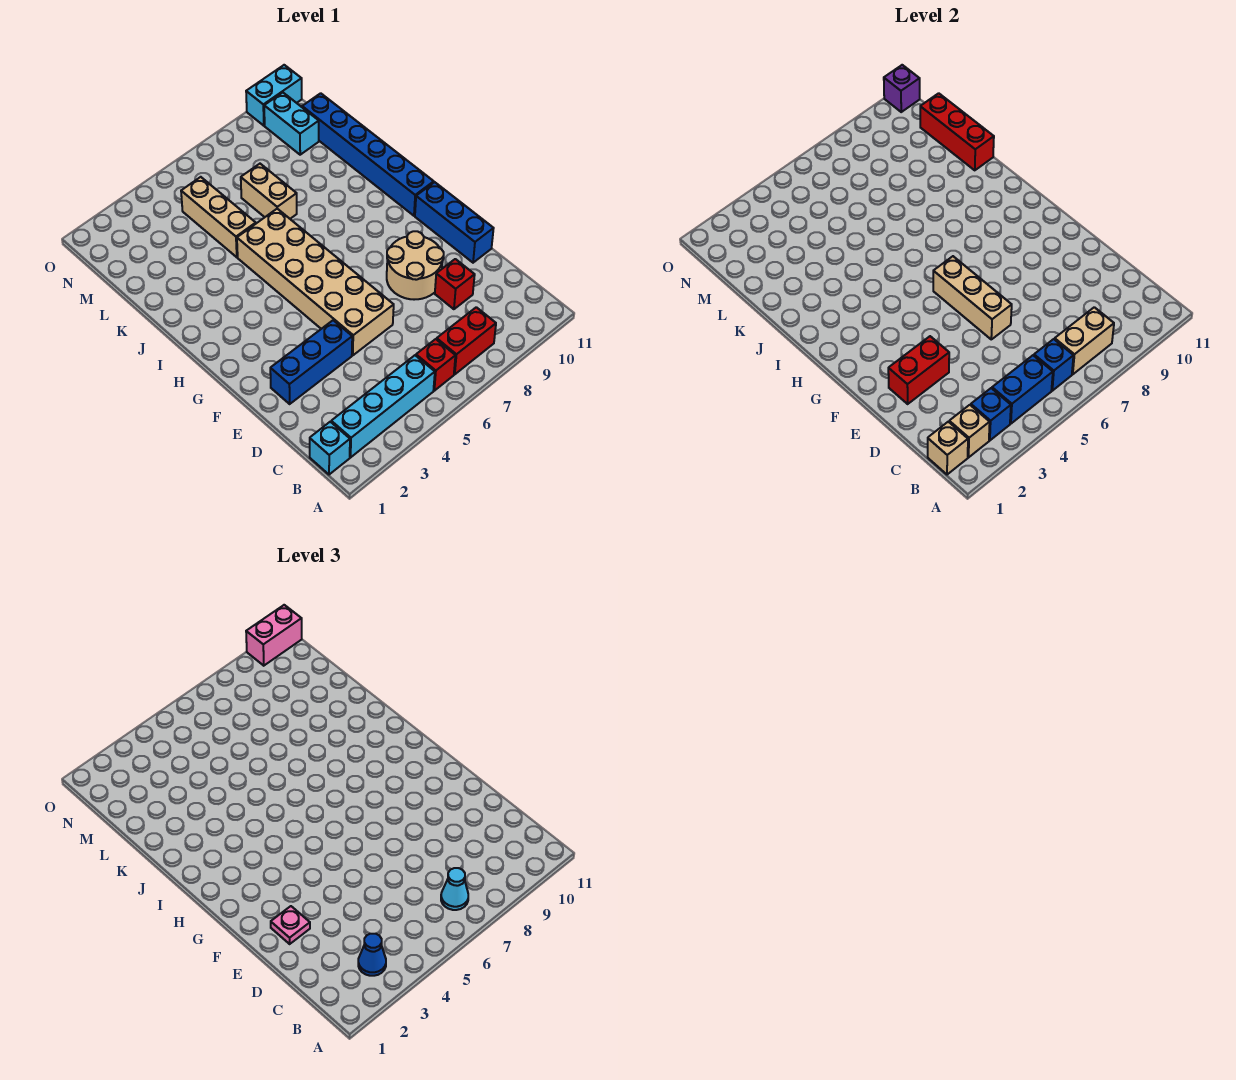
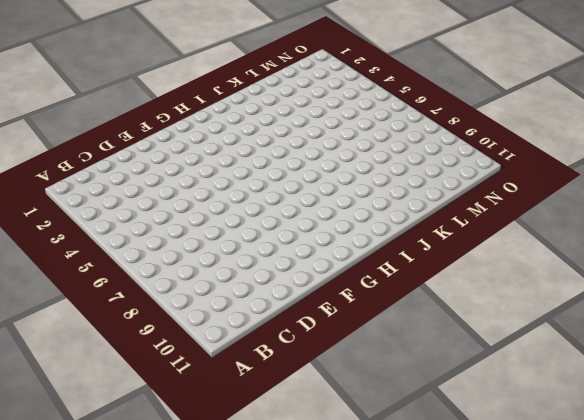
none -> cyan 1x1 brick [310,422,350,475]
none -> cyan 1x4 brick [331,355,435,457]
none -> red 1x1 brick [416,339,455,391]

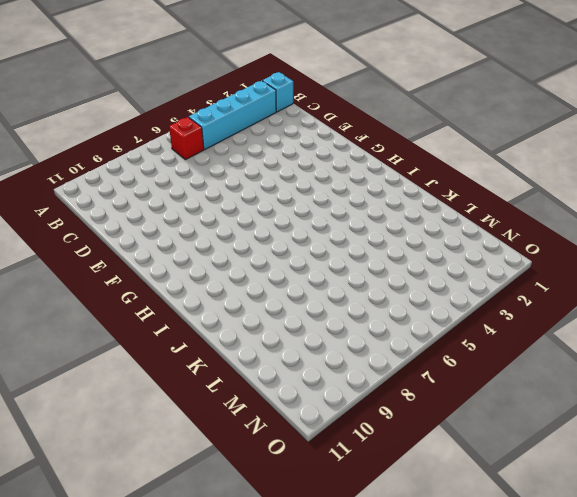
none -> red 1x2 brick [437,307,496,374]
none -> red 1x1 brick [435,259,475,309]
none -> blue 1x3 brick [270,320,352,404]

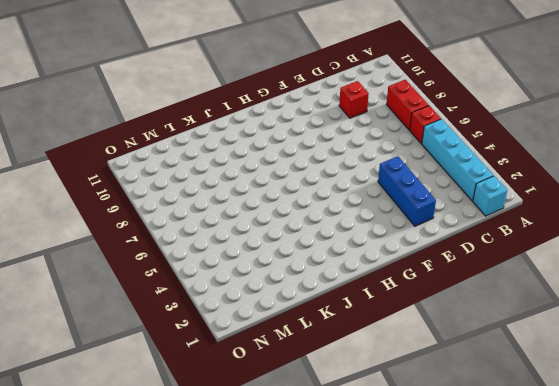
none -> tan 2x6 brick [237,209,394,355]
none -> tan 2x2 round brick [387,231,444,300]
none -> blue 1x3 brick [415,182,494,263]

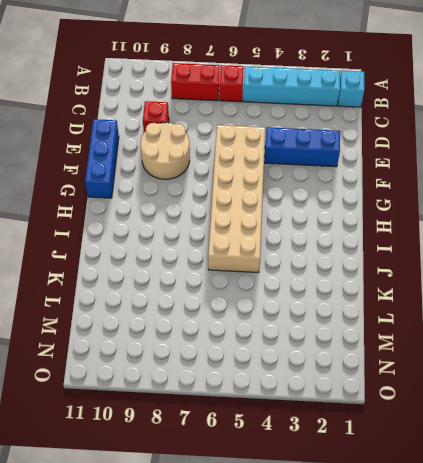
none -> blue 1x6 brick [302,93,434,216]
none -> tan 1x3 brick [181,177,256,257]
none -> tan 1x2 brick [241,164,297,219]

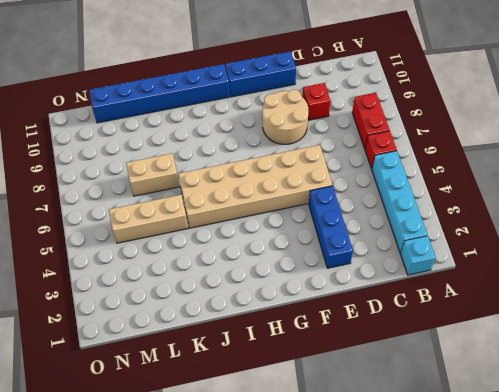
none -> cyan 1x2 brick [264,93,319,155]
none -> cyan 1x2 brick [246,65,302,126]
none -> tan 1x1 brick [928,422,968,475]

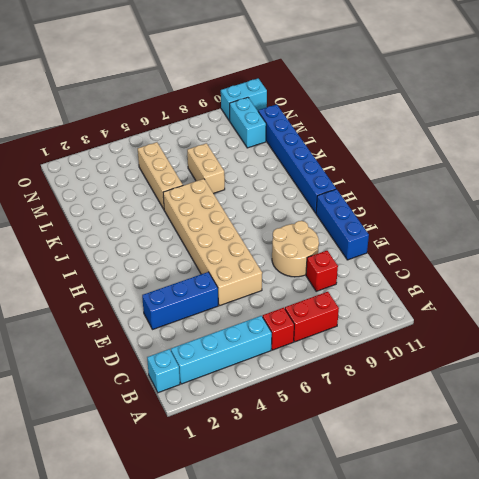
none -> tan 1x1 brick [928,422,968,475]
none -> tan 1x1 brick [949,405,990,457]
none -> blue 1x1 brick [971,388,1011,440]

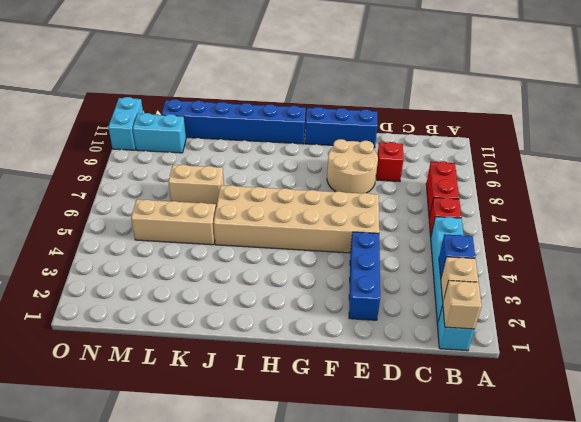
none -> blue 1x2 brick [992,355,1053,424]
none -> blue 1x1 brick [1034,339,1073,391]
none -> tan 1x2 brick [1055,307,1114,374]

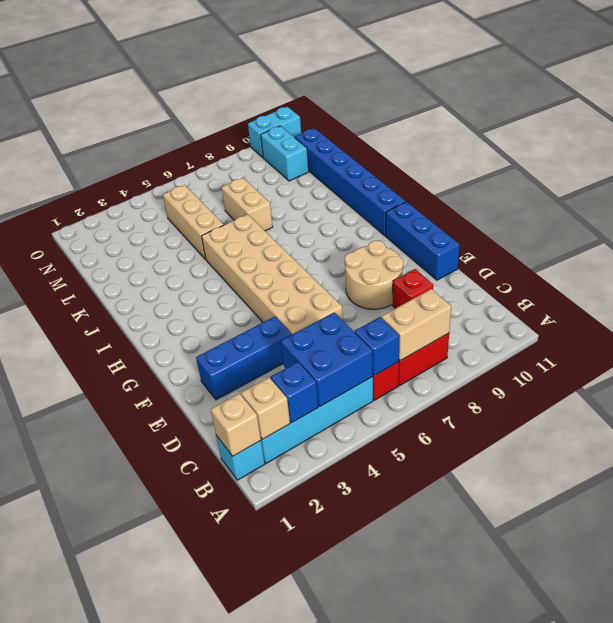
blue 2x2 brick [281,313,373,406] -> blue 1x2 brick [992,355,1053,424]
none -> red 1x2 brick [888,336,949,404]
none -> tan 1x3 brick [933,256,1012,339]
none -> red 1x3 brick [920,93,994,170]

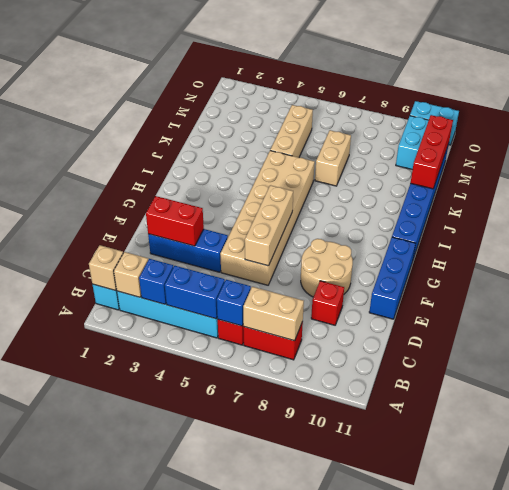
none -> purple 1x1 brick [884,65,920,112]
none -> blue 1x1 cone [358,934,386,976]
none -> cyan 1x1 cone [441,868,468,910]

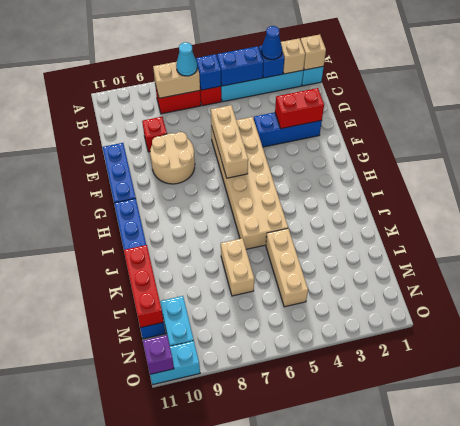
none -> pink 1x1 plate [271,906,310,944]
none -> pink 1x2 brick [246,605,302,666]

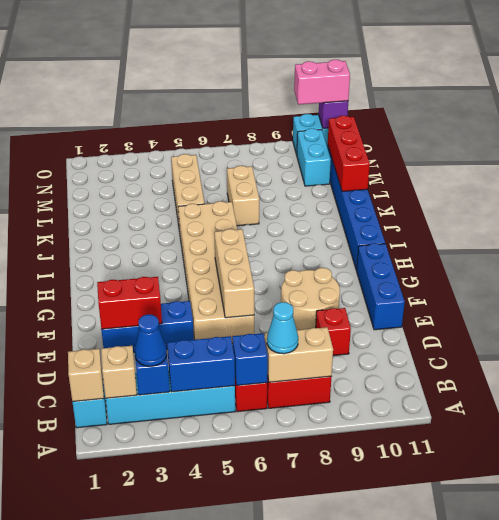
none -> pink 1x1 plate [271,906,310,944]

